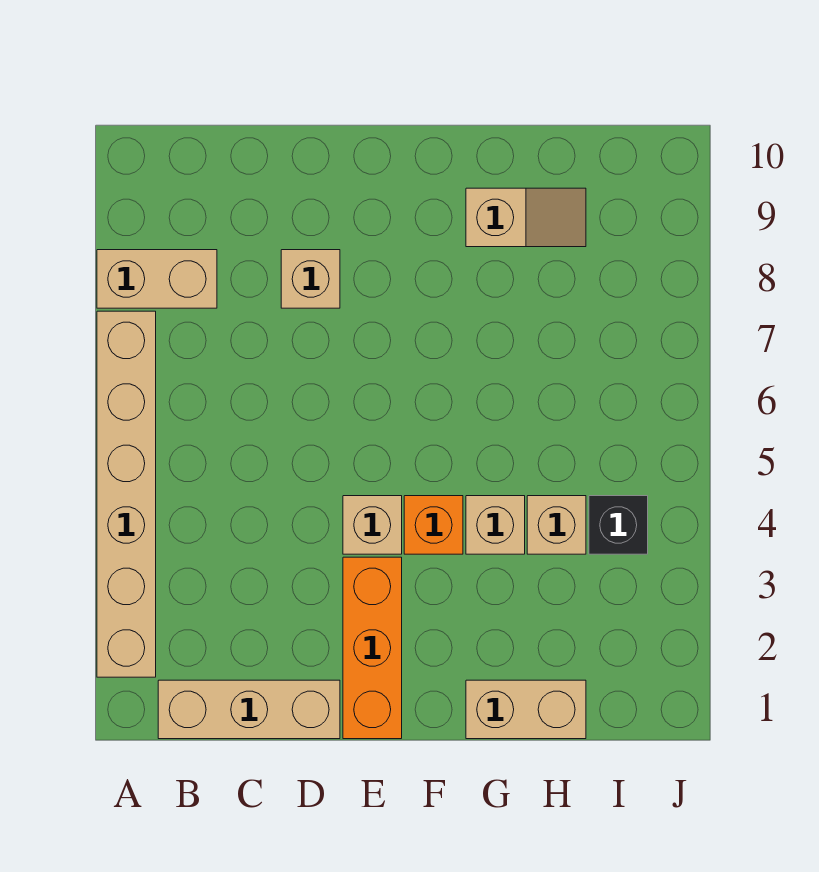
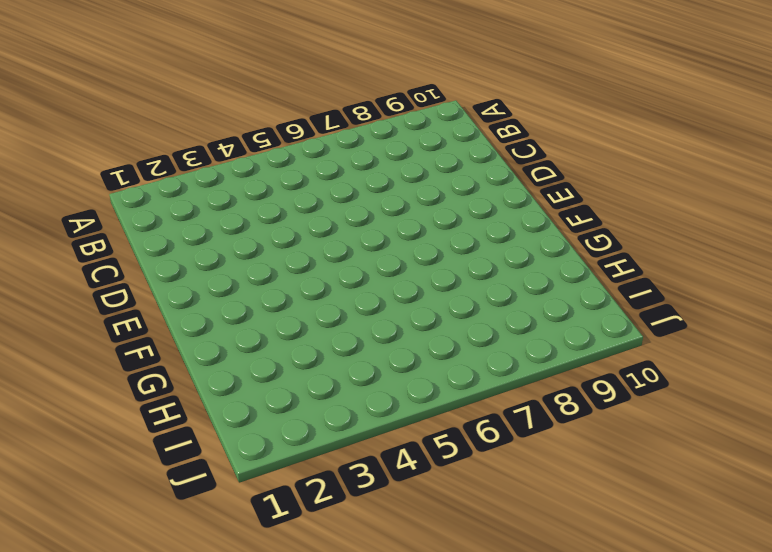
none -> tan 1x6 brick [97,311,156,677]
none -> tan 1x2 brick [97,250,217,308]
none -> tan 1x3 brick [158,680,340,739]

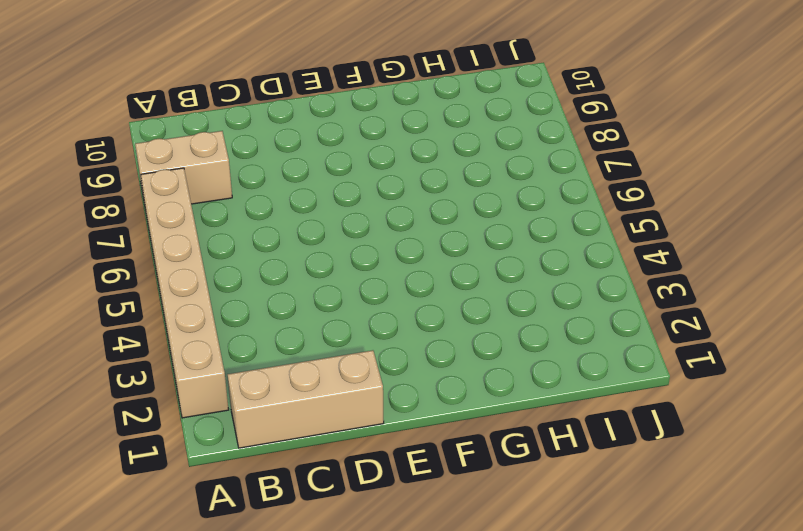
none -> tan 1x1 brick [281,250,340,308]
none -> orange 1x3 brick [343,557,402,739]
none -> tan 1x1 brick [343,496,402,554]

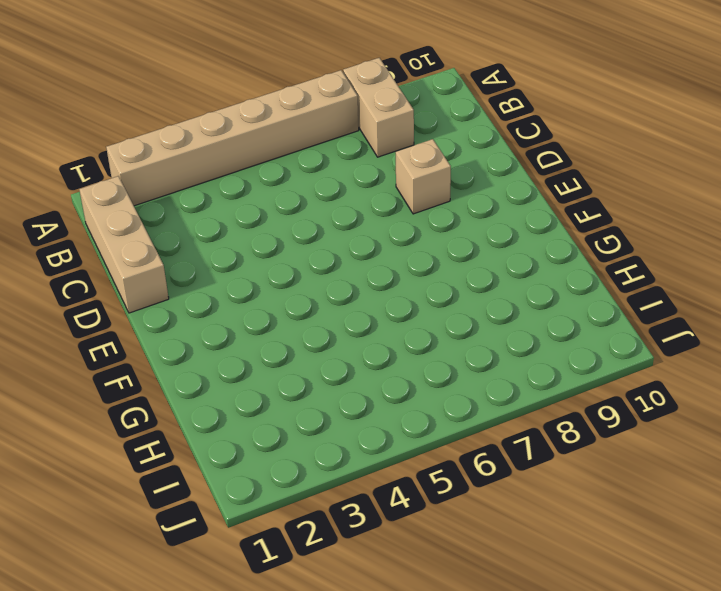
none -> orange 1x3 brick [343,557,402,739]
none -> tan 1x1 brick [343,496,402,554]
none -> orange 1x1 brick [404,496,463,554]

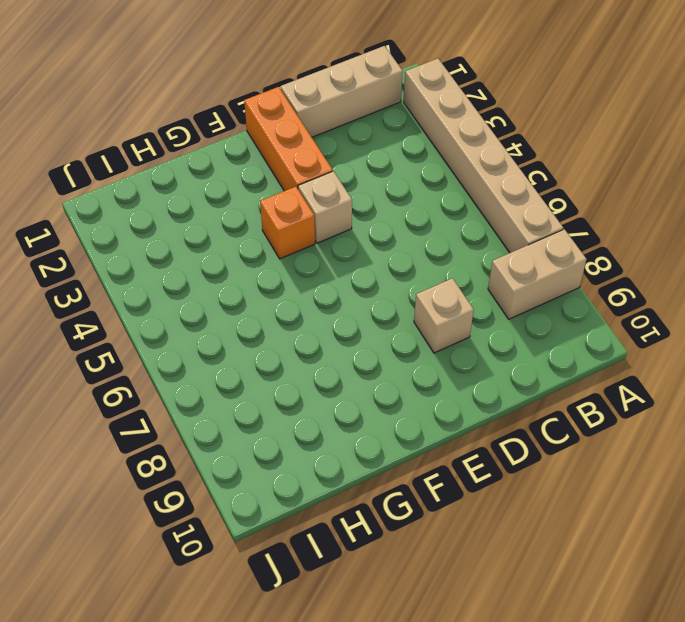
none -> tan 1x2 brick [466,680,586,739]
none -> tan 1x1 brick [466,496,525,554]
none -> tan 1x2 slope [466,188,586,247]

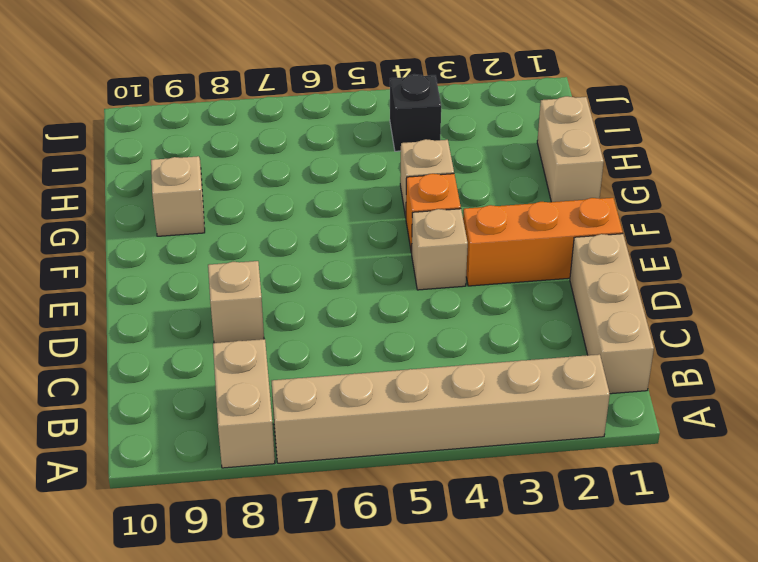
none -> tan 1x1 brick [527,496,586,554]

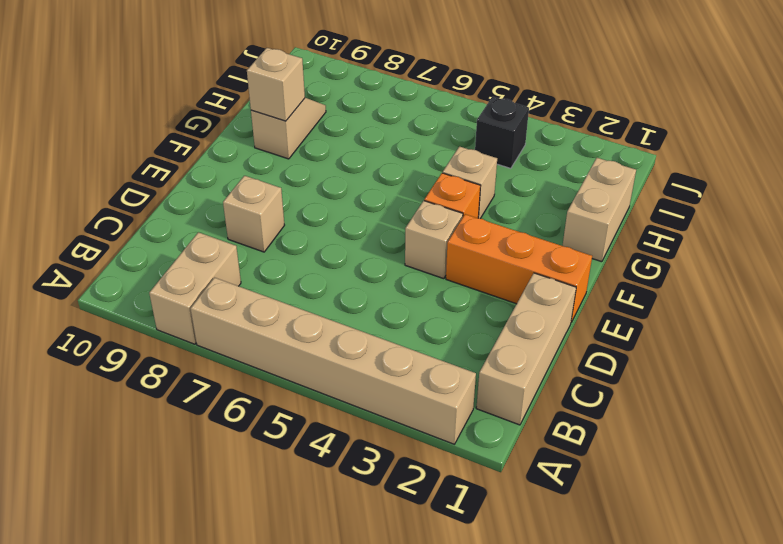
tan 1x1 brick [247,48,305,121] -> tan 1x1 brick moved to [527,496,586,554]

